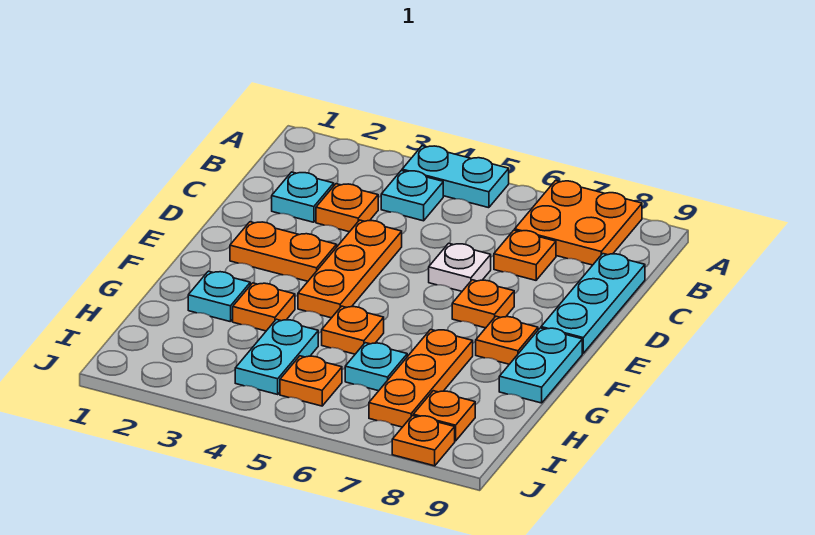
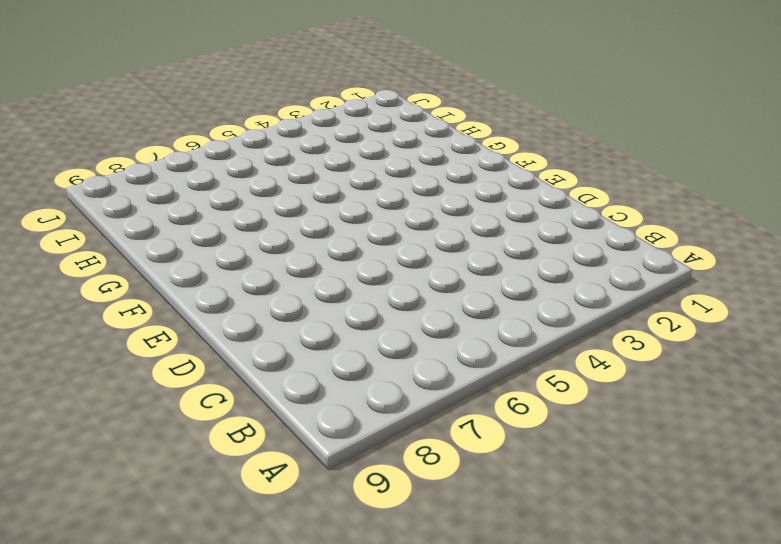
none -> cyan 1x2 plate [402,146,509,208]
none -> orange 2x2 plate [515,181,642,265]
none -> cyan 1x1 plate [381,171,443,221]

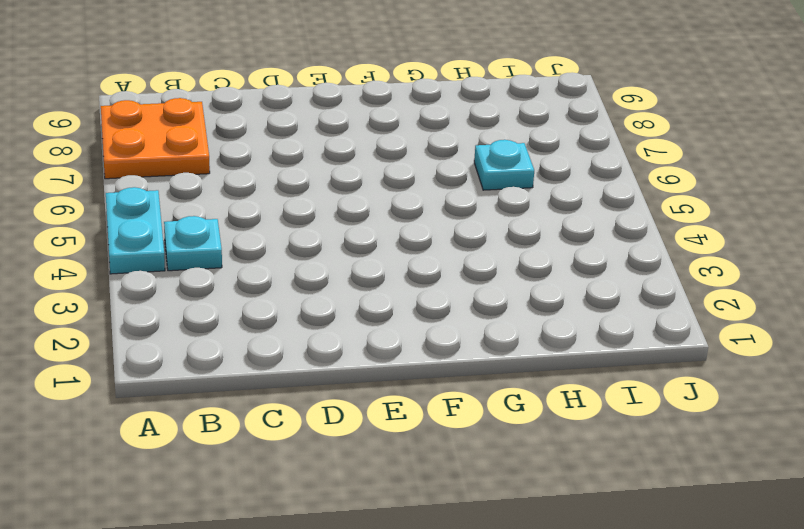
none -> cyan 1x1 plate [272,172,334,222]
none -> orange 1x1 plate [316,184,378,232]
none -> orange 1x1 plate [494,230,556,280]

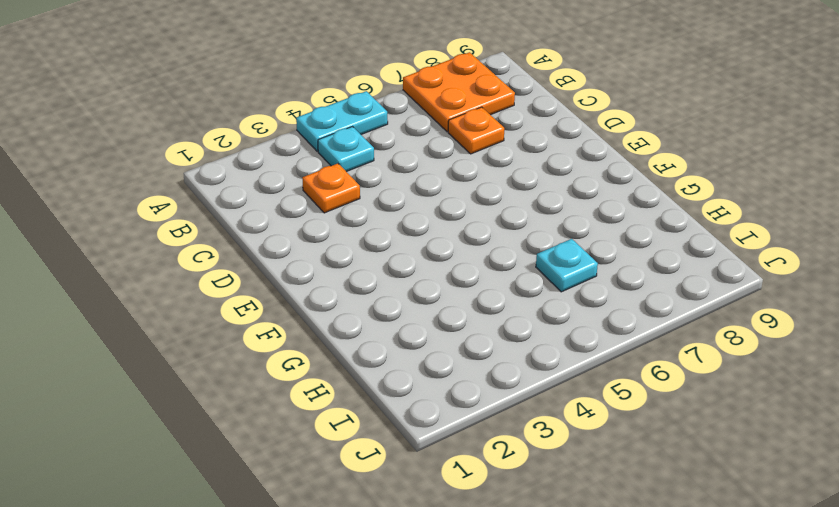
none -> cyan 1x1 plate [272,172,334,222]
none -> cyan 1x3 plate [541,254,645,353]
none -> orange 1x3 plate [298,220,402,318]

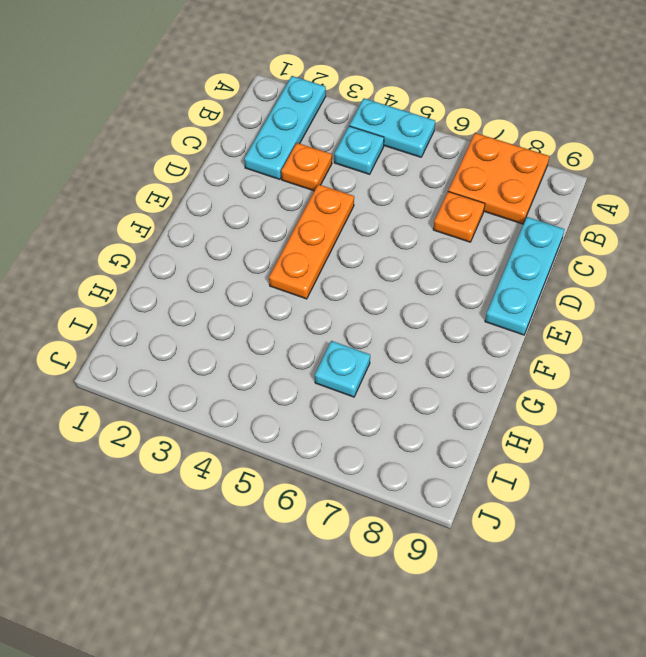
cyan 1x3 plate [244,76,326,179] -> cyan 1x1 plate [272,172,334,222]
none -> white 1x1 plate [429,243,491,291]
none -> orange 1x2 plate [230,222,337,281]
none -> orange 1x1 plate [452,280,514,328]

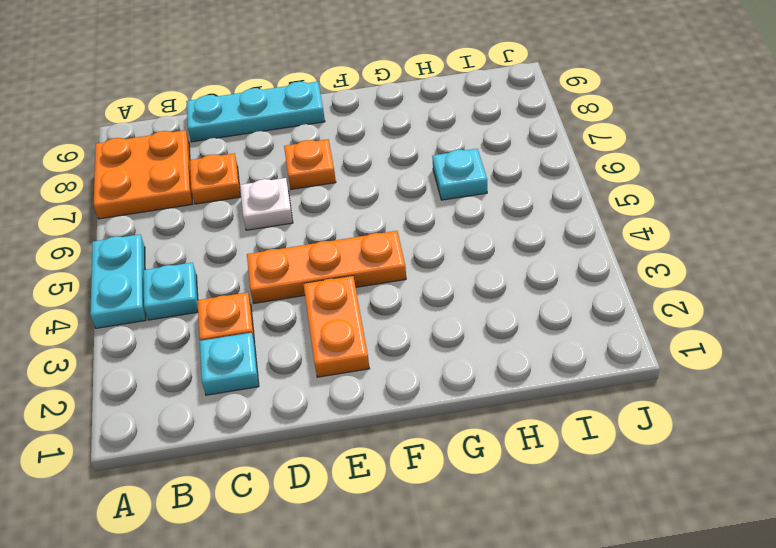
none -> orange 1x1 plate [476,316,538,364]
none -> cyan 1x2 plate [499,328,582,403]
none -> cyan 1x1 plate [188,271,250,322]

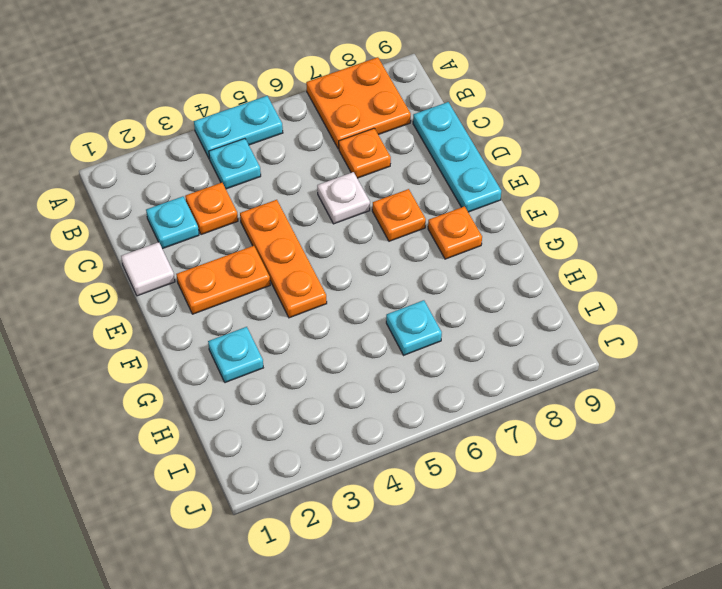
white 1x1 tile [121,242,175,296] -> none
none -> cyan 1x2 plate [499,328,582,403]
none -> orange 1x1 plate [233,283,295,331]
none -> orange 1x1 plate [322,306,384,354]

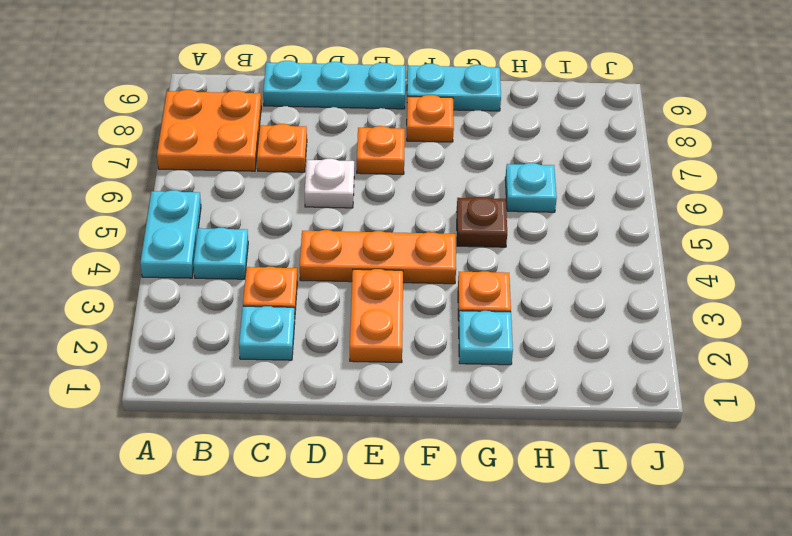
brown 1x1 plate [457,197,507,247] -> orange 1x1 plate [322,306,384,354]
none -> orange 1x3 plate [369,330,473,427]
none -> cyan 1x2 plate [235,319,318,394]
none -> orange 1x1 plate [280,356,342,406]

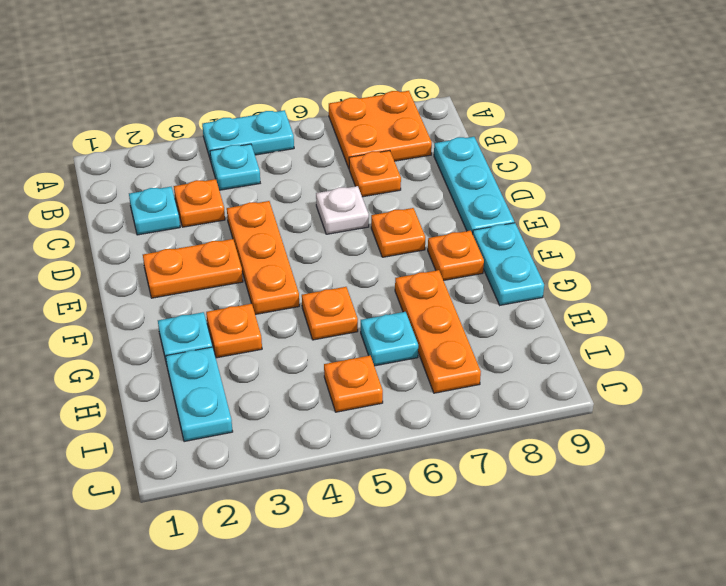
cyan 1x2 plate [166,347,233,442] -> cyan 1x2 plate moved to [235,319,318,394]
none -> orange 1x1 plate [413,391,475,441]
none -> orange 1x1 plate [392,416,455,466]

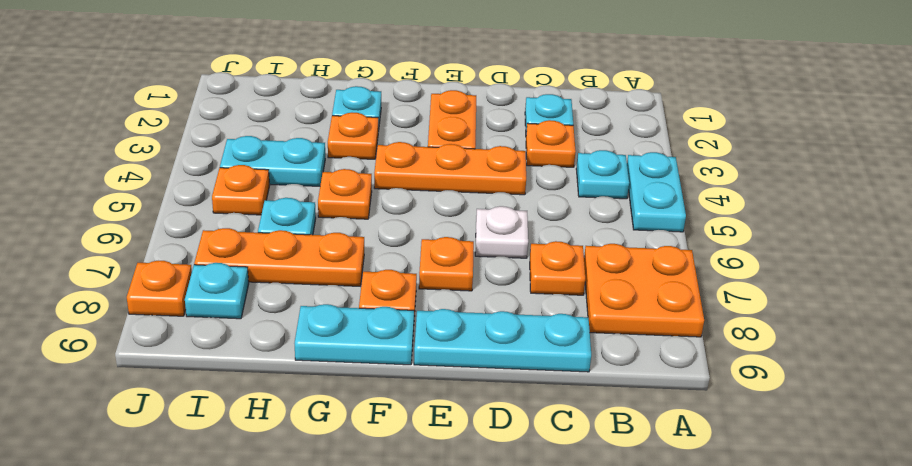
cyan 1x1 plate [185,263,249,319] -> orange 1x1 plate [413,391,475,441]

